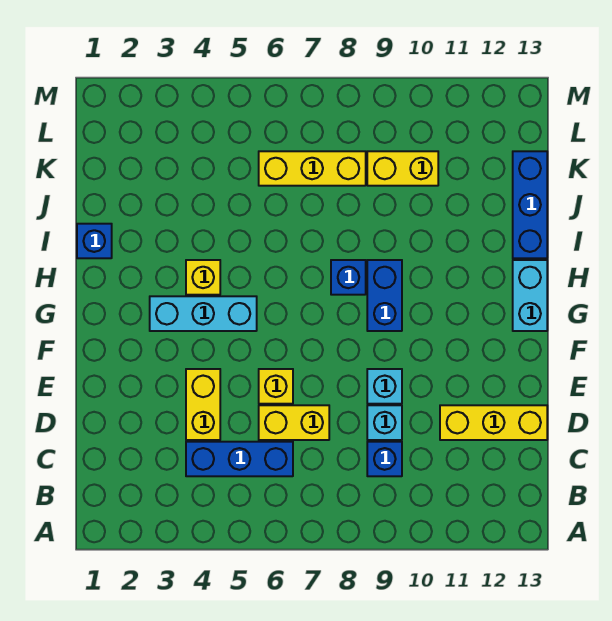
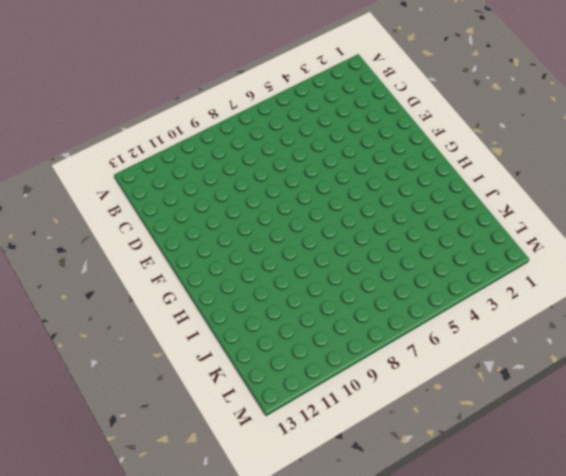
none -> blue 1x3 brick [186,442,293,476]
none -> blue 1x1 brick [367,442,402,476]
none -> yellow 1x2 brick [186,369,220,440]

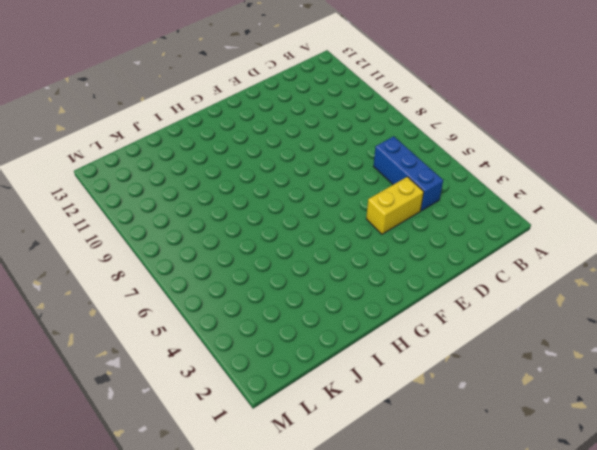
none -> blue 1x1 brick [367,442,402,476]
none -> yellow 1x2 brick [259,405,329,440]
none -> cyan 1x1 brick [367,405,402,440]

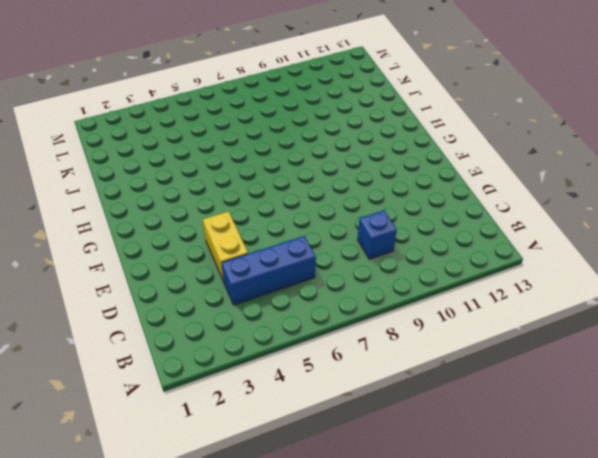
none -> yellow 1x2 brick [259,405,329,440]
none -> cyan 1x1 brick [367,405,402,440]
none -> yellow 1x3 brick [440,405,547,440]

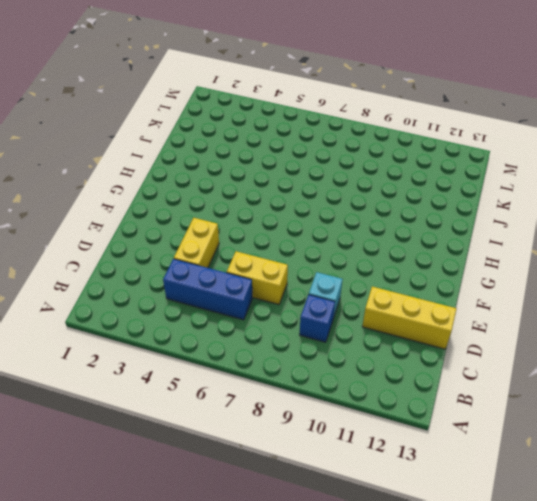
none -> yellow 1x1 brick [259,369,293,404]
none -> cyan 1x1 brick [367,369,402,404]
none -> cyan 1x3 brick [150,296,257,331]

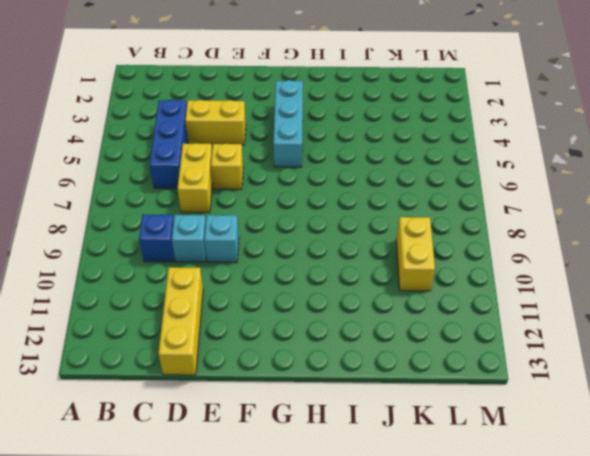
none -> blue 1x2 brick [367,260,402,331]
none -> cyan 1x2 brick [513,260,547,331]
none -> yellow 1x1 brick [186,260,220,295]

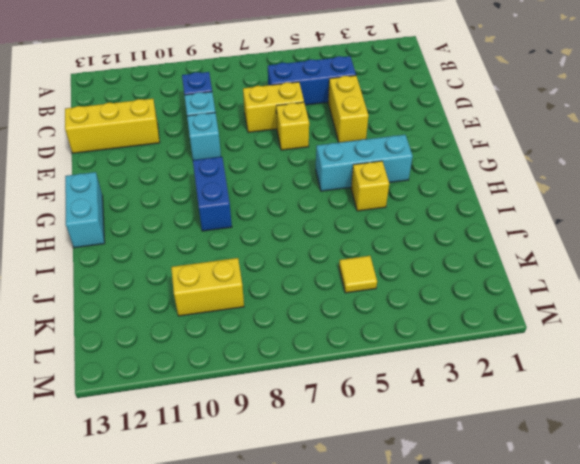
yellow 1x1 tile [339,256,377,293] -> none
none -> blue 1x1 brick [331,260,366,295]
none -> blue 1x1 brick [77,224,112,258]
none -> blue 1x3 brick [513,151,547,258]

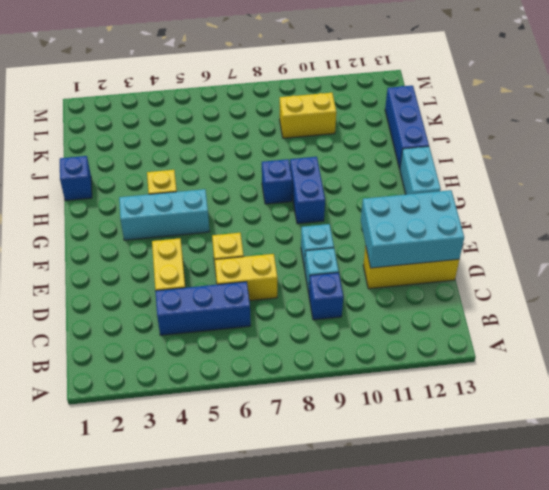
cyan 2x3 brick [361,190,464,268] -> none
none -> yellow 1x3 brick [259,151,366,186]

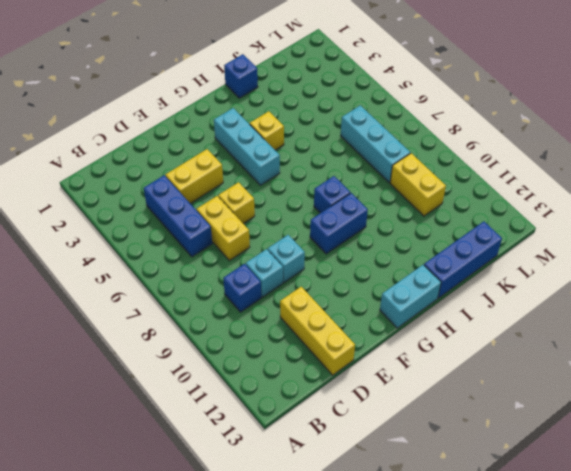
cyan 1x3 brick [341,105,410,183] -> yellow 1x3 brick [259,151,366,186]

